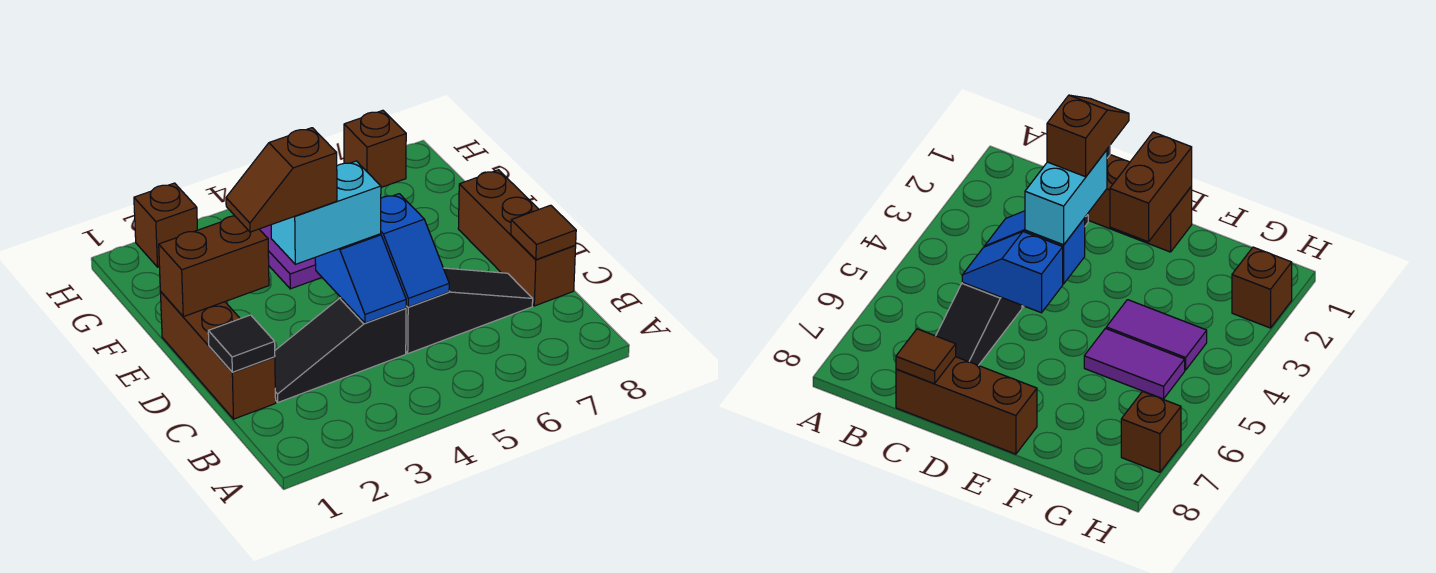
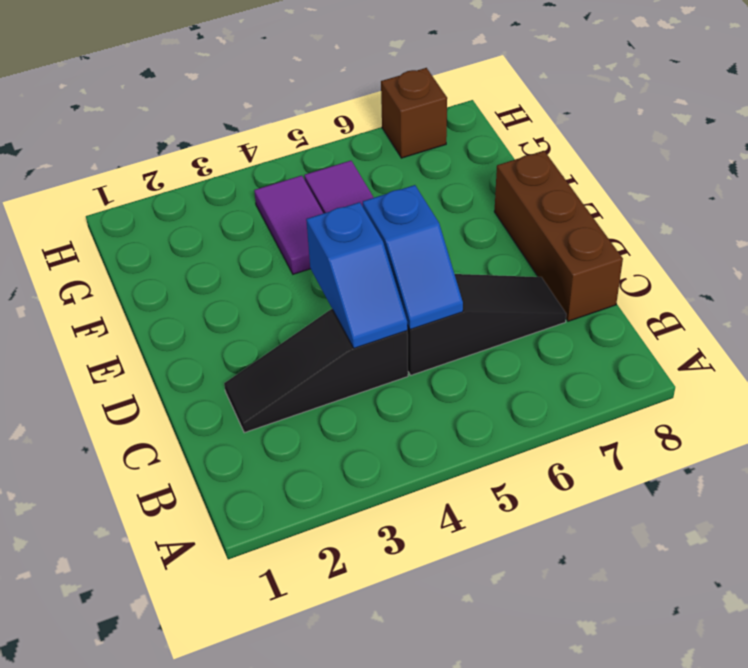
none -> brown 1x3 brick [160,292,276,419]
none -> brown 1x1 brick [134,183,197,267]
none -> black 1x1 tile [208,315,275,372]

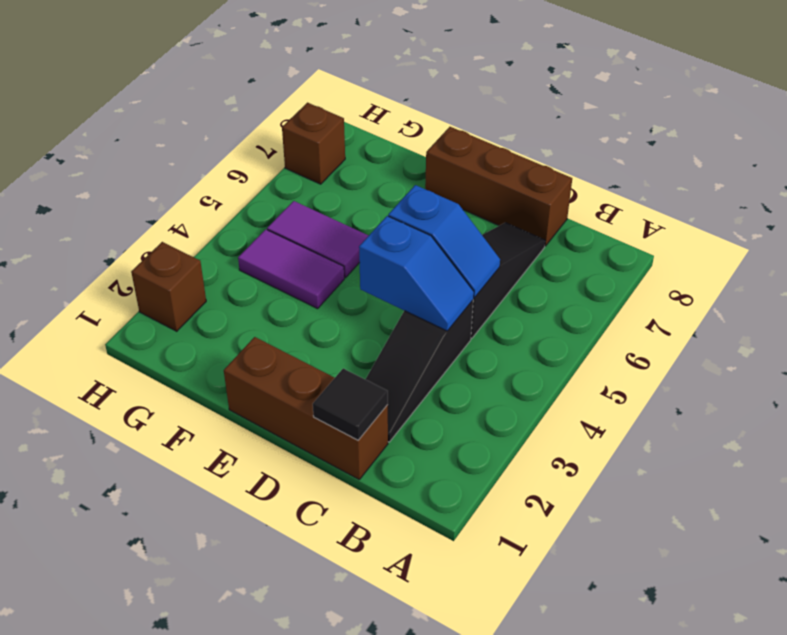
none -> brown 1x1 tile [511,205,576,260]
none -> brown 1x2 brick [159,216,269,317]
none -> cyan 1x2 brick [271,161,381,264]

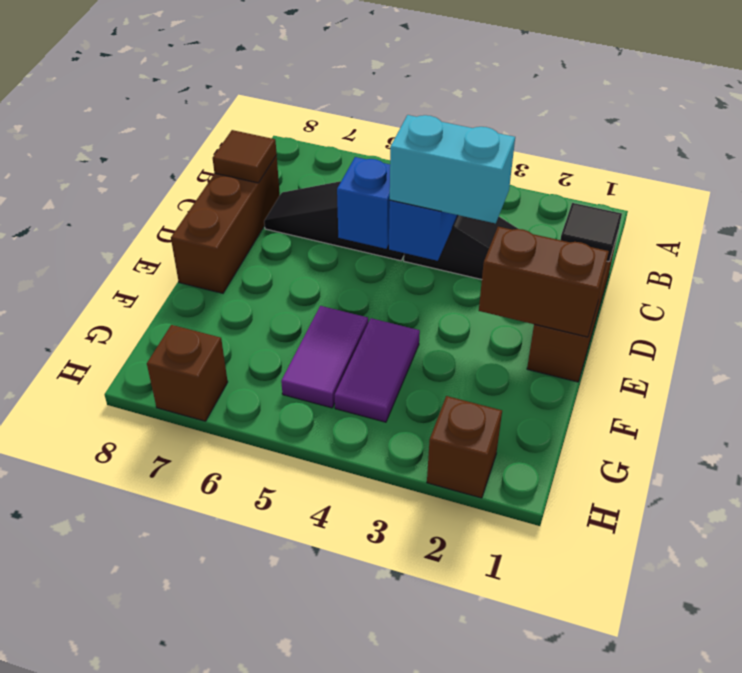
none -> brown 1x2 slope [226,128,337,232]

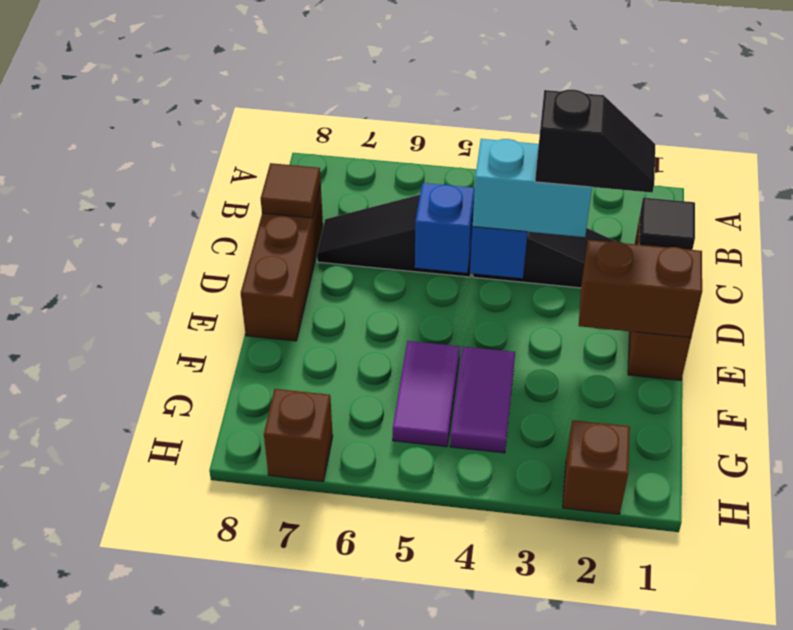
black 1x2 slope [535,90,655,193] -> brown 1x2 slope [226,128,337,232]

